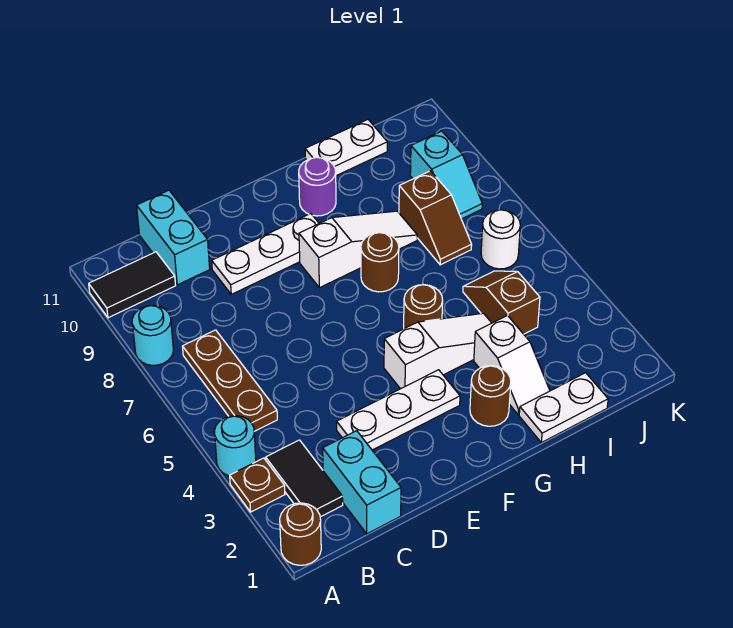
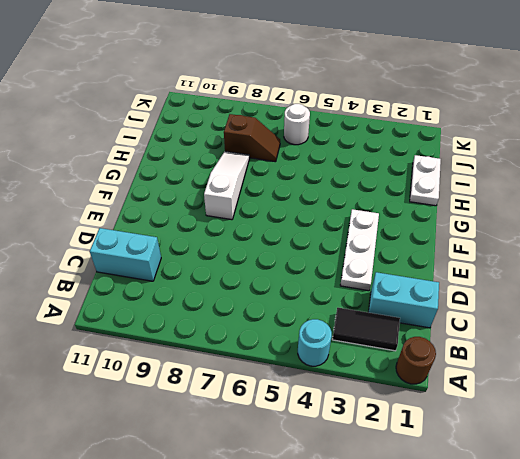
none -> brown 1x1 plate [230,458,285,512]
none -> cyan 1x1 round brick [132,305,173,365]
none -> black 1x2 tile [89,252,176,318]

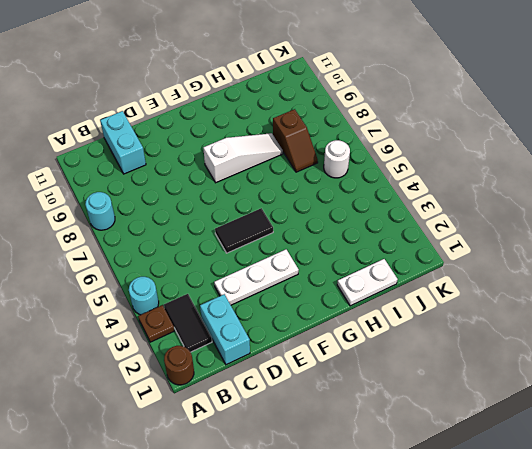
black 1x2 tile [215,208,273,253] -> black 1x2 tile moved to [89,252,176,318]
none -> brown 1x3 plate [182,330,277,431]
none -> white 1x3 plate [212,214,319,294]
none -> white 1x3 slope [384,313,491,389]

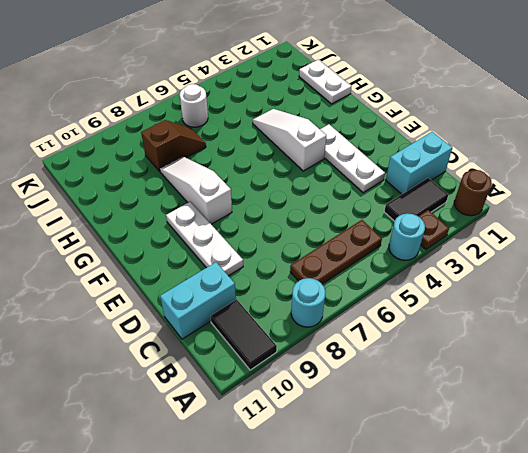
none -> brown 1x1 round brick [470,366,511,426]
none -> brown 1x1 round brick [404,285,443,329]
none -> brown 1x1 round brick [361,233,399,292]

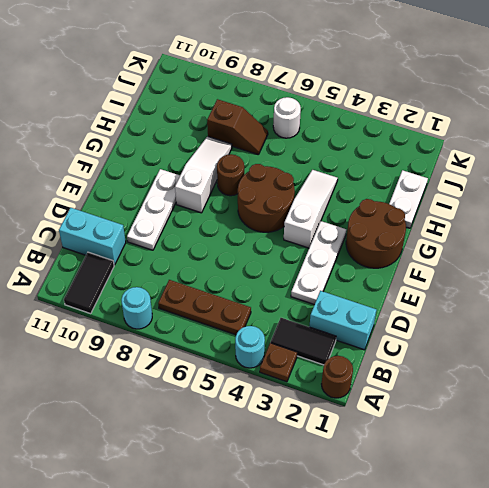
brown 2x2 round brick [346,199,406,268] -> brown 1x1 round brick [470,366,511,426]
brown 2x2 round brick [238,164,295,232] -> brown 1x1 round brick [404,285,443,329]
none -> purple 1x1 round brick [299,157,336,216]
none -> white 1x2 slope [474,316,550,415]
none -> white 1x2 plate [305,120,387,176]

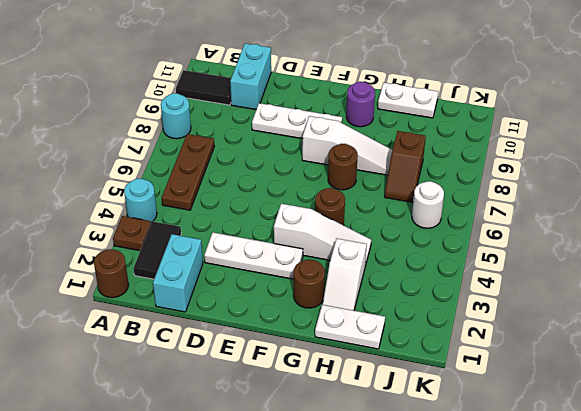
none -> brown 1x2 slope [463,271,540,334]
none -> cyan 1x2 slope [410,131,482,219]

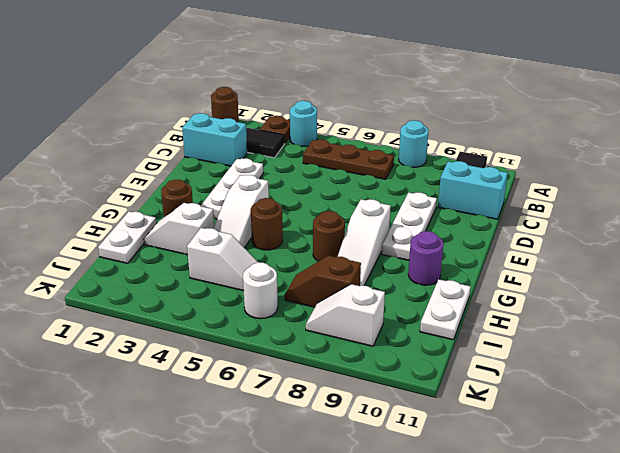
white 1x2 slope [187,228,258,291] -> brown 1x2 slope [463,271,540,334]
white 1x2 slope [306,284,385,346] -> cyan 1x2 slope [410,131,482,219]

